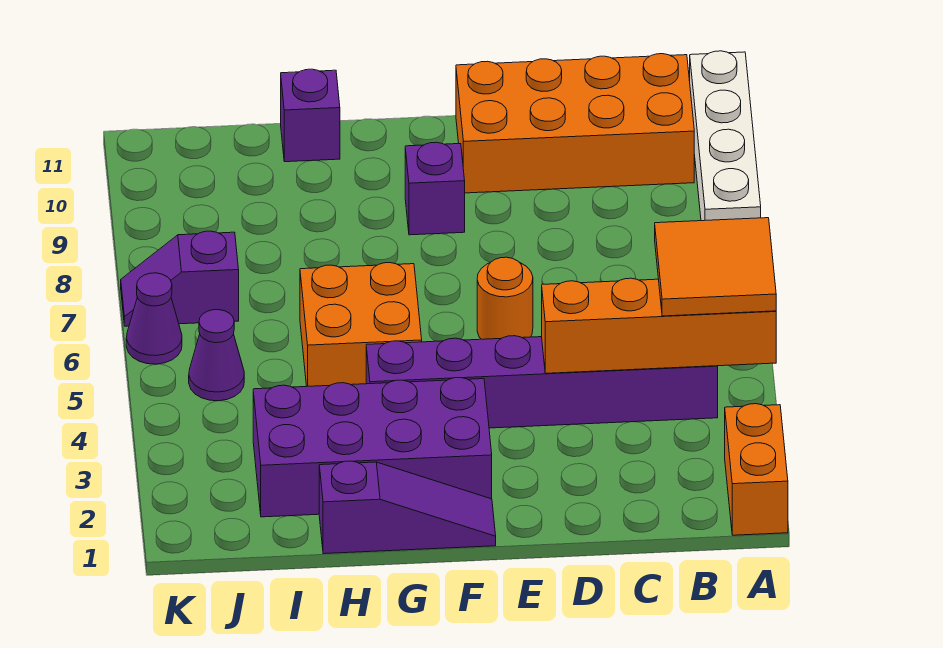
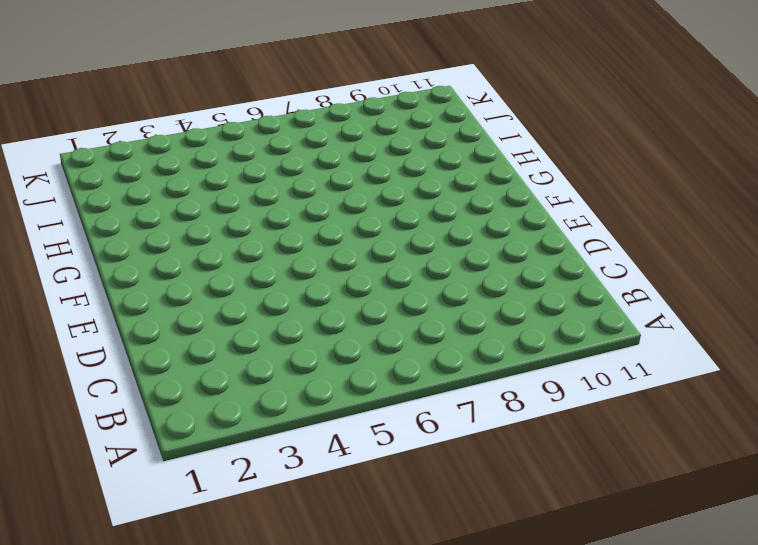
none -> orange 1x2 brick [725,404,788,535]
none -> white 1x4 brick [690,51,761,221]
none -> purple 1x6 brick [366,336,718,428]

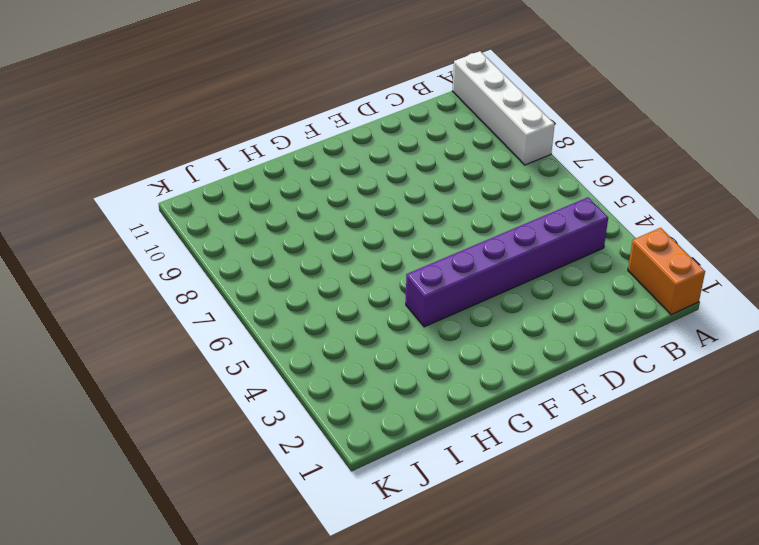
none -> orange 2x4 brick [456,54,694,193]
none -> orange 1x1 round brick [477,257,533,339]
none -> purple 1x3 slope [319,461,496,554]

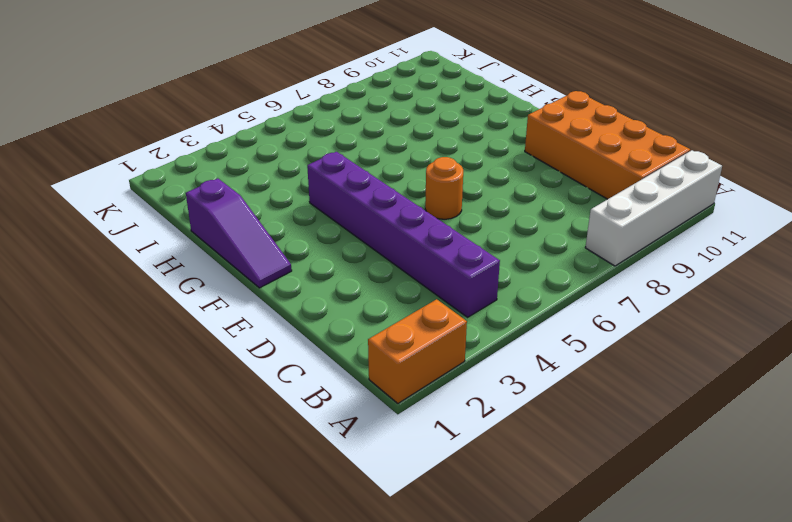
none -> purple 2x4 brick [253,378,492,517]
none -> purple 1x1 brick [405,142,465,235]
none -> orange 2x2 brick [300,263,422,386]

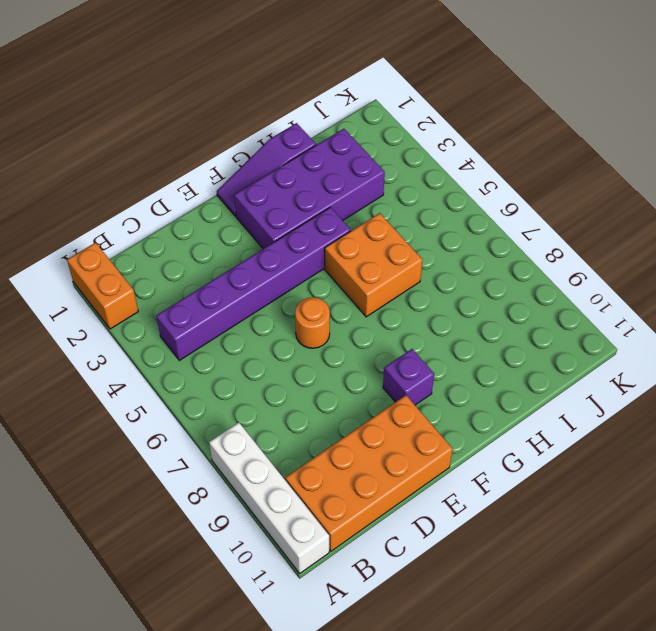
none -> purple 1x1 brick [281,69,340,162]
none -> purple 1x1 cone [189,310,244,401]
none -> purple 1x2 slope [121,231,239,326]

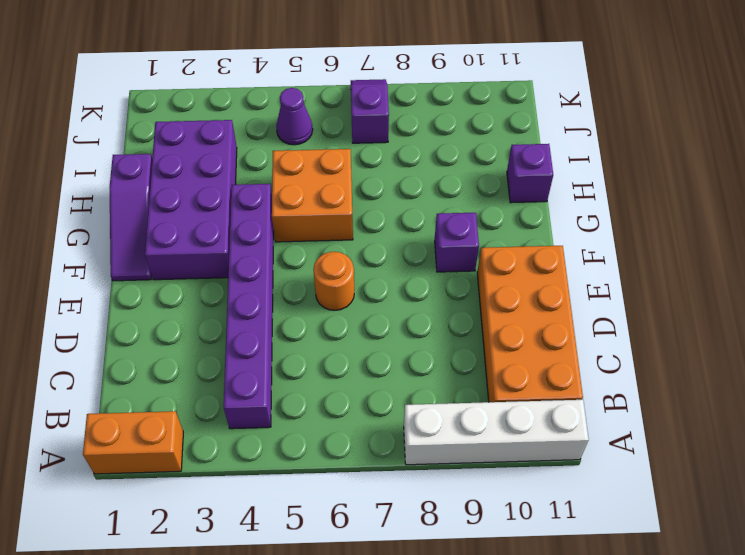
none -> purple 1x1 cone [126,273,182,364]
none -> orange 1x4 brick [542,278,776,373]
none -> orange 2x2 tile [655,218,776,316]

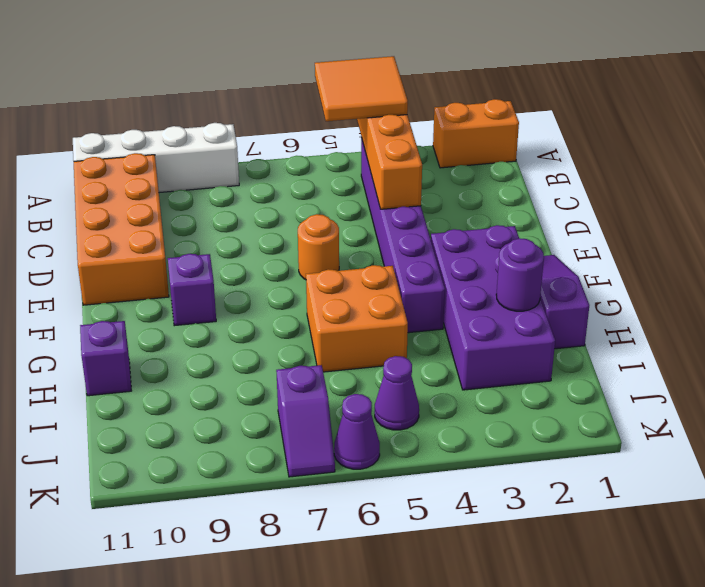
purple 1x1 round brick [496,238,544,311] -> none

